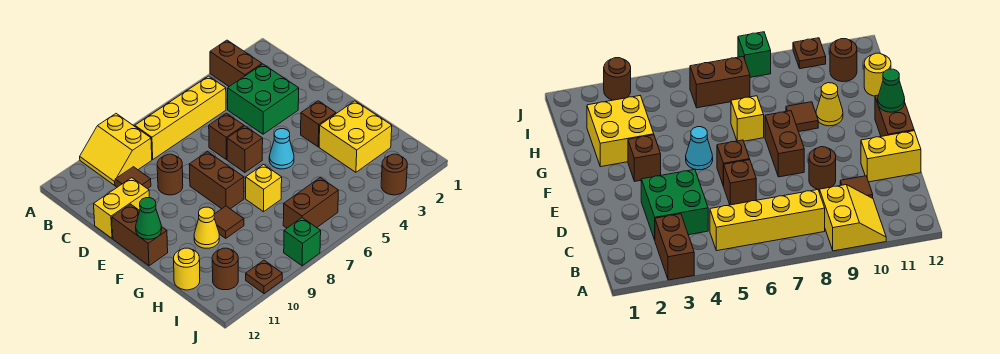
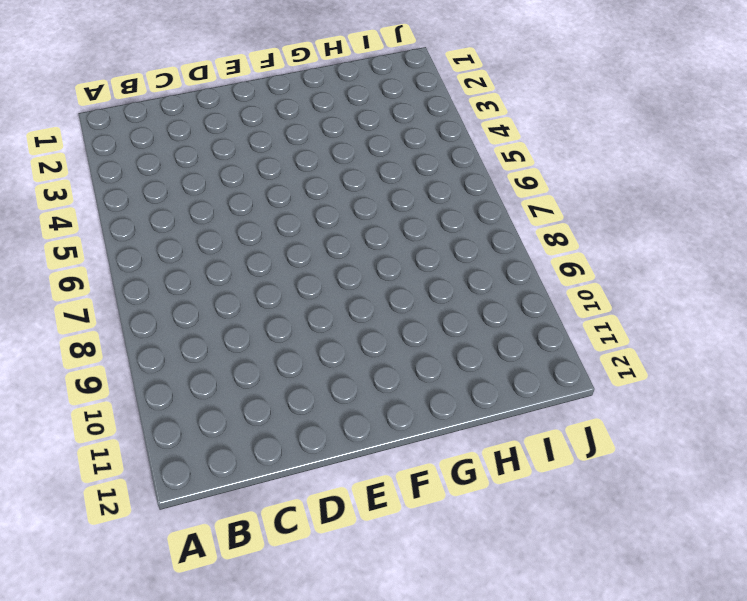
none -> brown 1x2 brick [210,40,262,86]
none -> yellow 2x2 slope [80,114,152,185]
none -> yellow 1x4 brick [135,76,226,159]

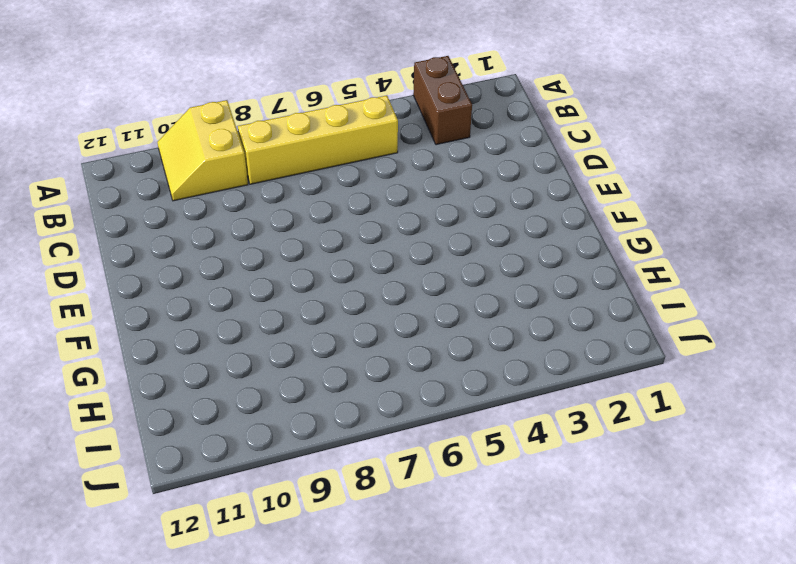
none -> green 2x2 brick [228,64,299,134]
none -> brown 1x1 tile [115,167,151,189]
none -> brown 1x1 brick [209,113,244,160]

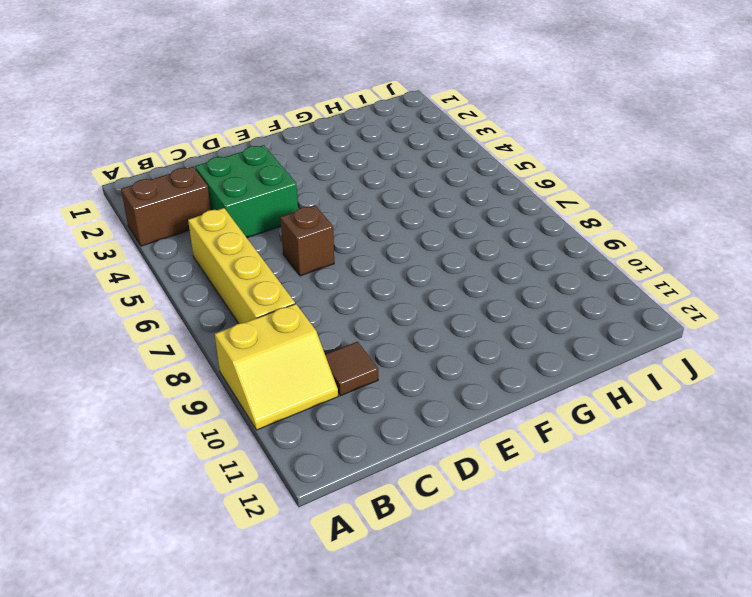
none -> brown 1x1 round brick [157,154,183,195]
none -> yellow 1x2 brick [94,178,149,238]
none -> brown 1x1 brick [227,126,263,172]

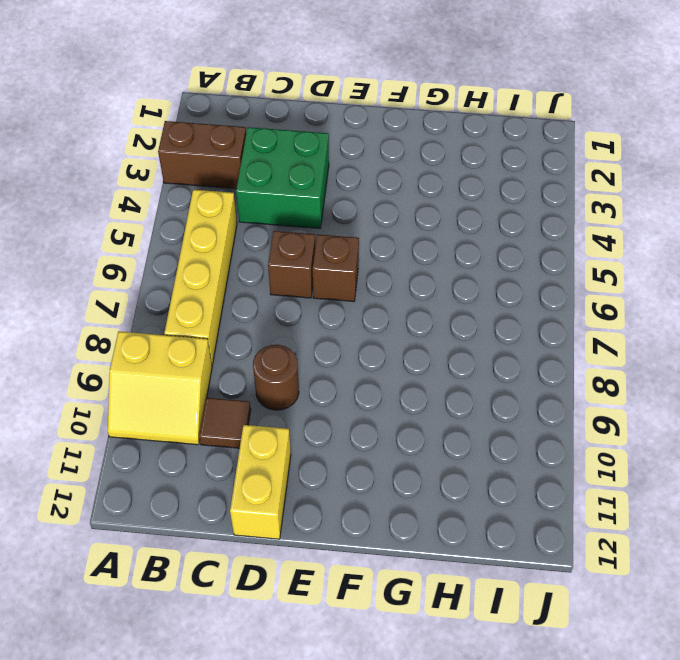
none -> brown 1x2 brick [189,151,244,209]
none -> brown 1x2 brick [112,204,168,266]
none -> brown 1x1 brick [301,101,336,147]

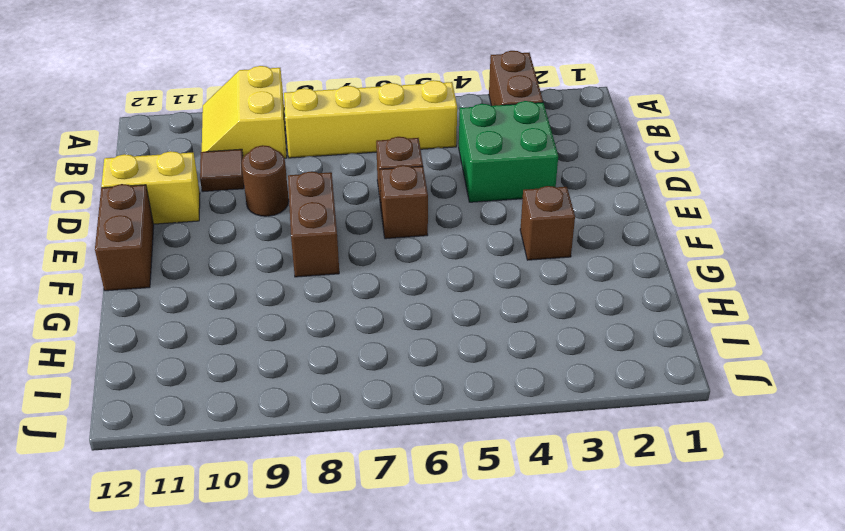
none -> cyan 1x1 cone [269,129,294,169]
none -> yellow 2x2 brick [319,101,392,172]
none -> yellow 1x1 brick [246,164,282,212]

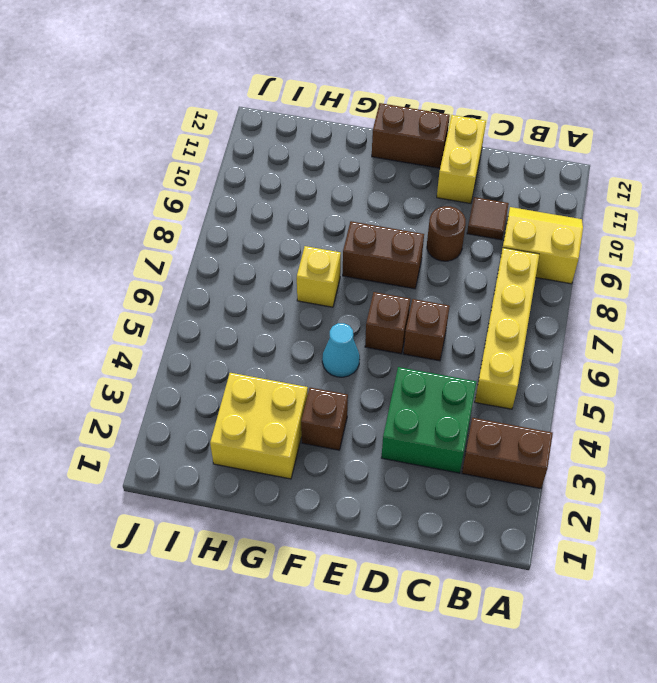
none -> brown 1x1 tile [214,206,244,238]
none -> yellow 1x1 cone [194,207,219,248]
none -> yellow 1x1 round brick [174,248,200,290]

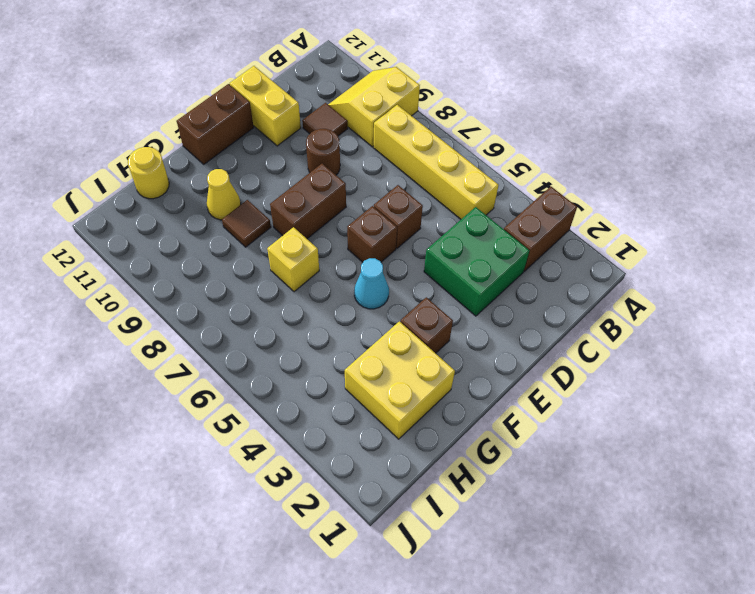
none -> brown 1x2 brick [283,178,338,228]
none -> brown 1x1 round brick [212,248,238,290]
none -> brown 1x1 round brick [381,154,407,195]

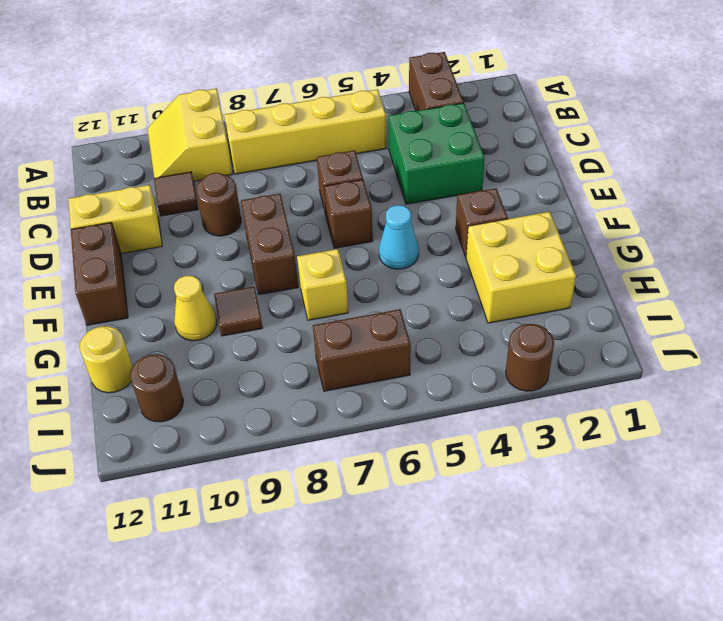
none -> green 1x1 brick [284,218,321,266]
none -> brown 1x1 plate [246,260,282,294]
none -> green 1x1 cone [136,198,162,239]

